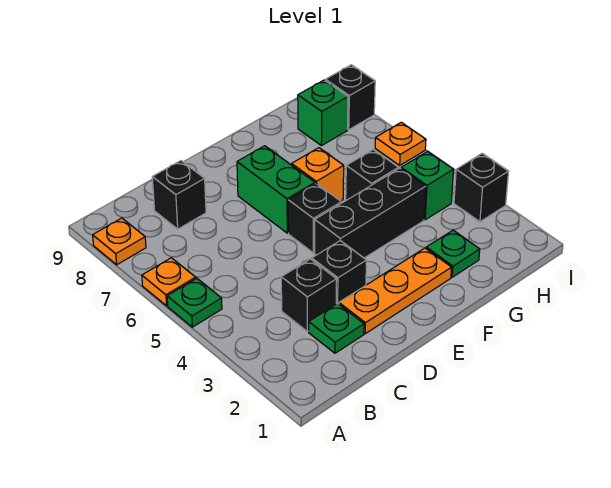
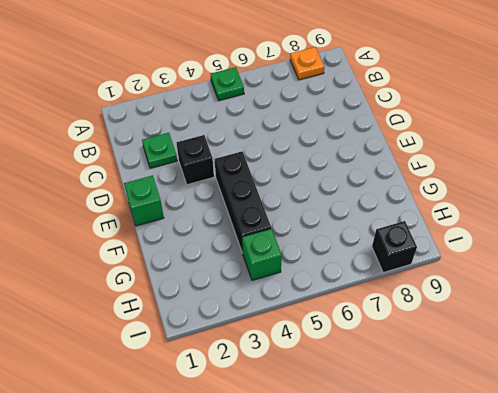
green 1x1 brick [124,175,164,226] -> green 1x1 brick moved to [298,80,348,146]
none -> orange 1x1 plate [142,258,196,306]
none -> black 1x1 brick [281,259,337,332]
none -> black 1x1 brick [152,161,206,229]

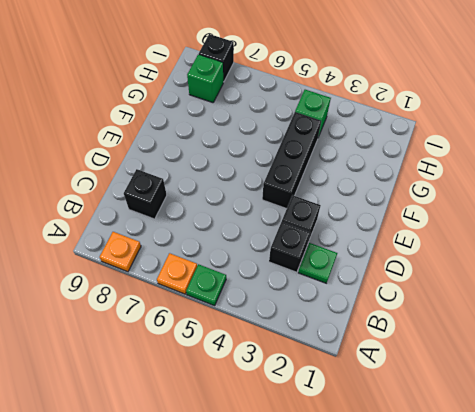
none -> orange 1x3 plate [339,248,452,334]
none -> black 1x1 brick [288,183,341,253]
none -> green 1x2 brick [237,146,315,233]

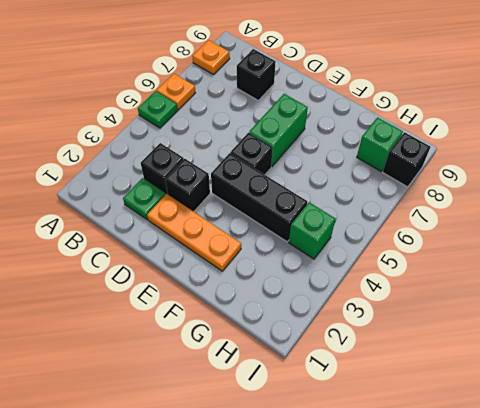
none -> orange 1x1 brick [292,148,344,201]
none -> green 1x1 plate [426,230,480,277]
none -> black 1x1 brick [346,150,399,200]

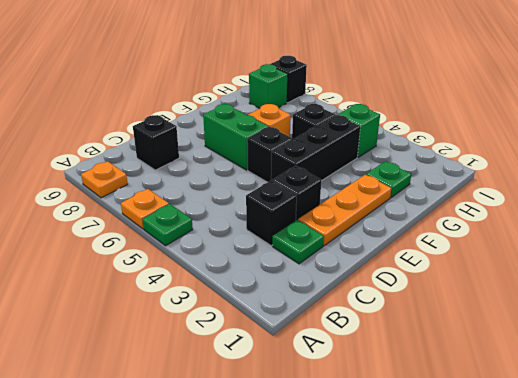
none -> black 1x1 brick [454,153,509,222]
none -> orange 1x1 plate [375,122,426,165]

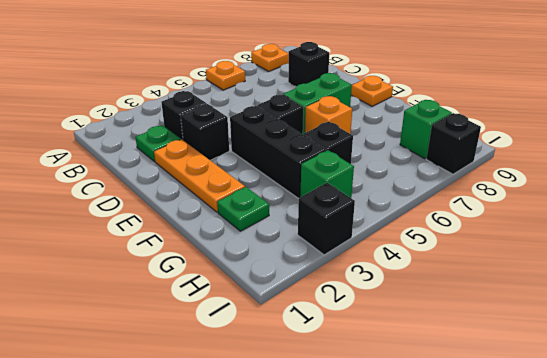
orange 1x1 plate [351,76,393,106] -> orange 1x1 plate moved to [375,122,426,165]
none -> green 1x1 plate [167,278,222,327]

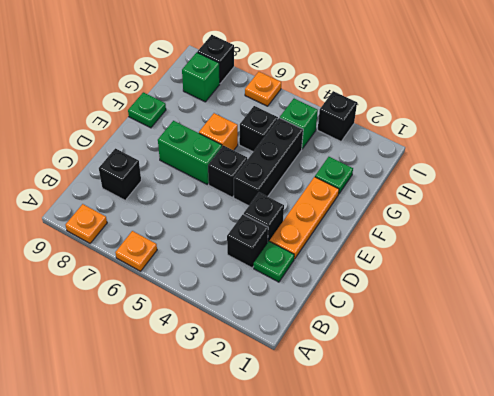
green 1x1 plate [128,92,166,128] -> green 1x1 plate moved to [167,278,222,327]

